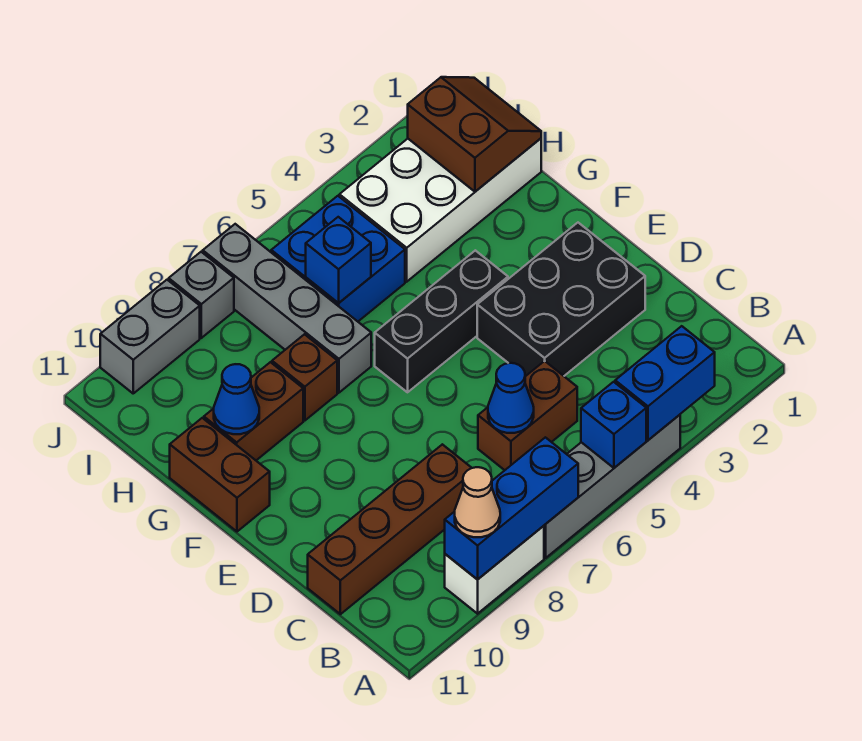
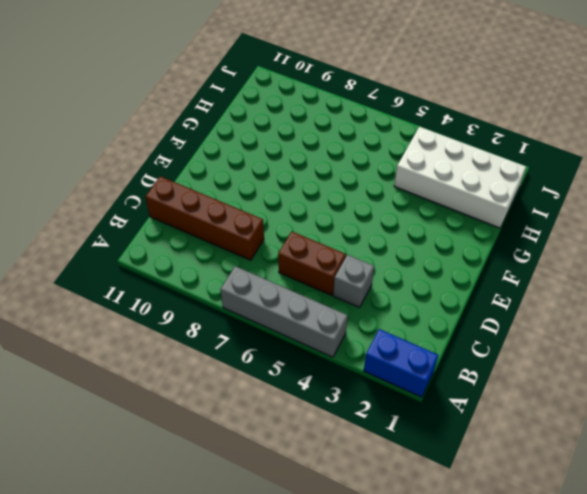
blue 1x2 brick [364,329,438,397] -> blue 1x2 brick moved to [615,326,715,440]
grey 1x1 brick [333,255,374,307] -> grey 1x1 brick moved to [169,252,234,338]
none -> white 1x2 brick [445,526,544,614]
none -> black 2x3 brick [477,223,645,376]
none -> black 1x3 brick [375,250,508,392]

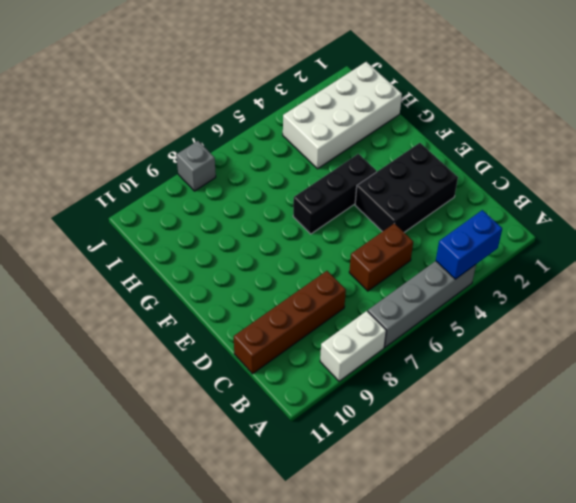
none -> brown 1x2 brick [170,418,270,532]
none -> grey 1x4 brick [203,224,371,393]
none -> brown 1x1 brick [272,334,337,421]

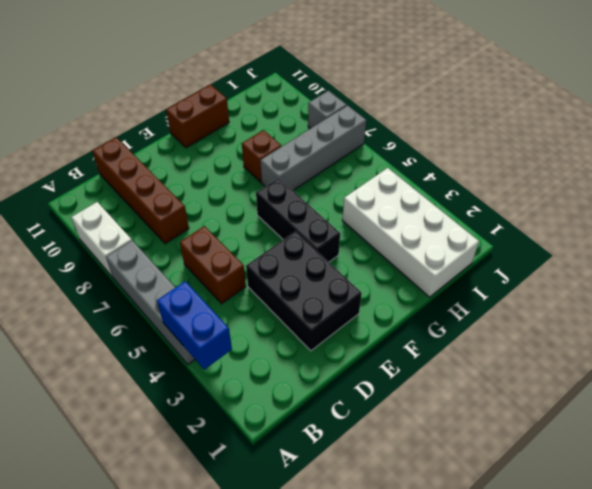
none -> brown 1x2 brick [204,362,303,460]
none -> blue 2x2 brick [271,196,405,321]
none -> grey 1x2 brick [100,280,200,393]

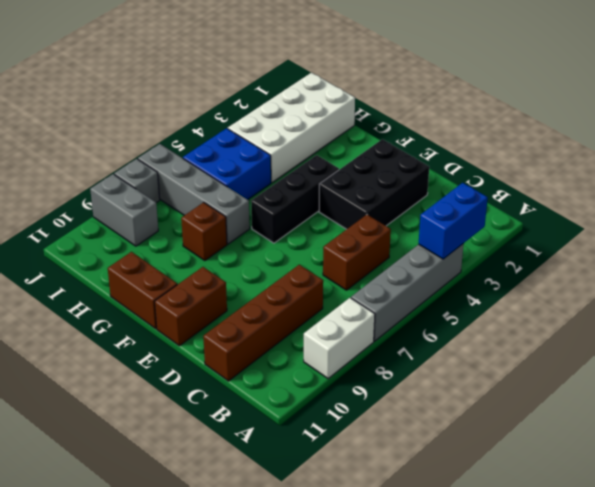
brown 1x2 brick [155,267,227,346] -> brown 1x2 brick moved to [204,362,303,460]
grey 1x2 brick [90,174,158,246] -> grey 1x2 brick turned to [100,280,200,393]
none -> blue 1x1 brick [581,382,646,468]
none -> blue 1x3 brick [445,437,578,580]
none -> blue 1x1 cone [488,363,534,433]

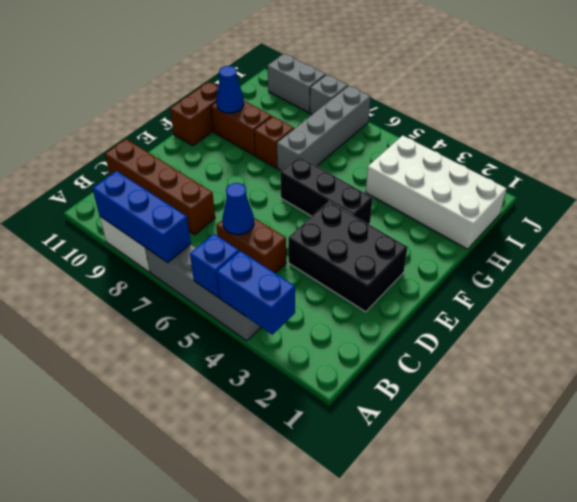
none -> blue 2x2 brick [271,196,405,321]
none -> brown 2x2 slope [408,77,541,192]
none -> blue 1x1 brick [306,217,371,303]

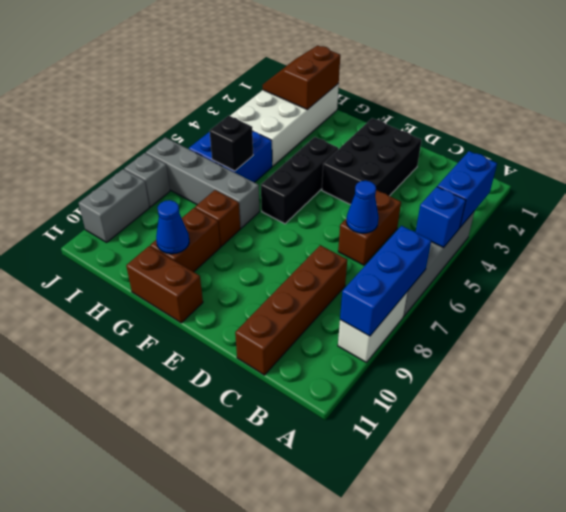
brown 2x2 slope [263,45,340,110] -> brown 2x2 slope turned to [408,77,541,192]
black 1x1 brick [210,116,253,171] -> blue 1x1 brick [306,217,371,303]
none -> tan 1x1 cone [455,467,500,537]

